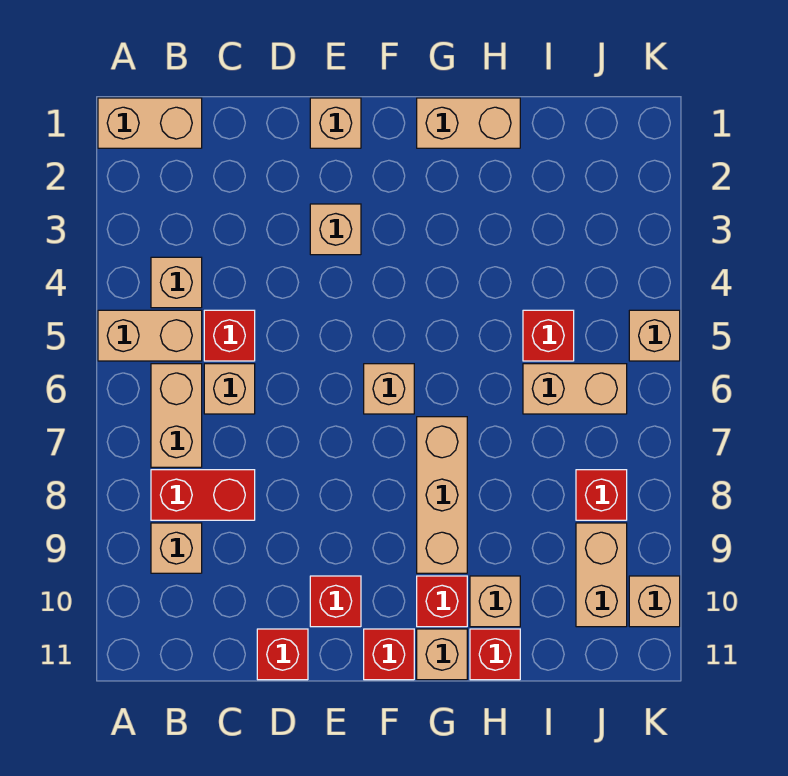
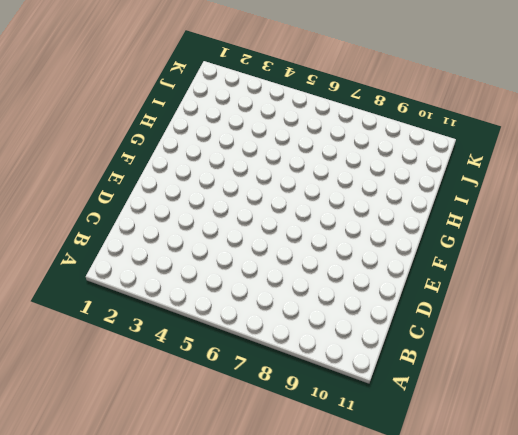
none -> tan 1x2 brick [98,98,202,148]
none -> tan 1x2 brick [98,310,202,361]
none -> tan 1x1 brick [151,257,202,308]

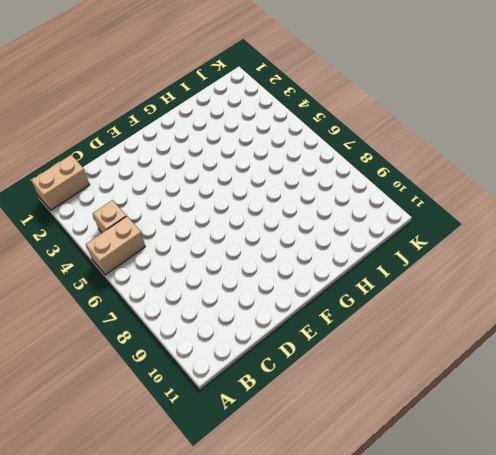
none -> tan 1x2 brick [151,364,202,467]
none -> red 1x2 brick [151,470,255,520]
none -> tan 1x1 brick [151,523,202,573]

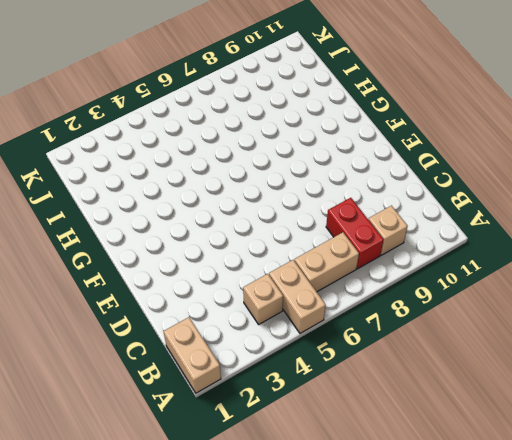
none -> red 1x1 brick [204,310,255,361]
none -> tan 1x1 brick [204,364,255,414]
none -> red 1x1 brick [257,629,308,680]

